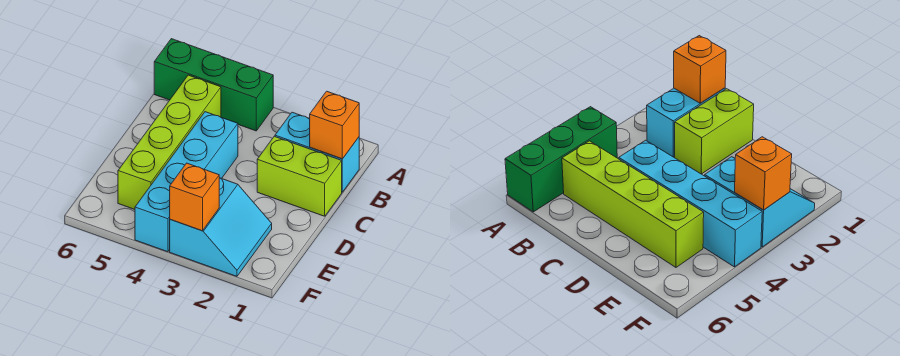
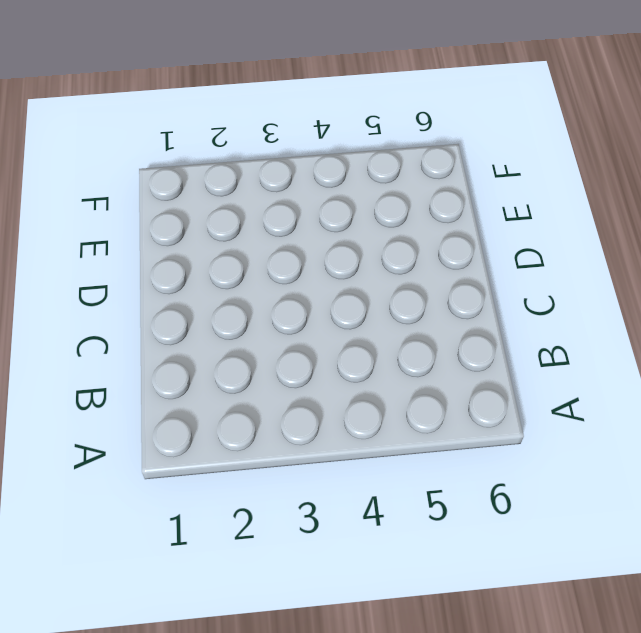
none -> green 1x3 brick [154,39,273,131]
none -> cyan 1x2 brick [275,112,359,192]

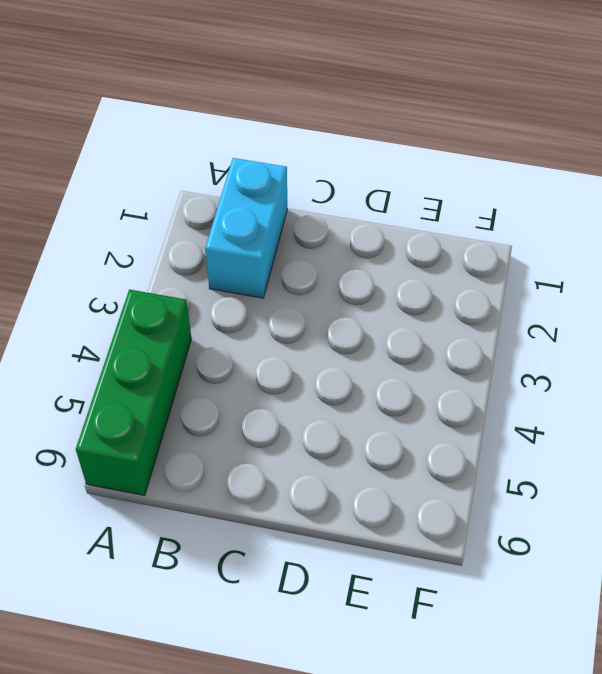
none -> lime 1x4 brick [118,75,221,209]
none -> lime 1x2 brick [257,136,342,216]

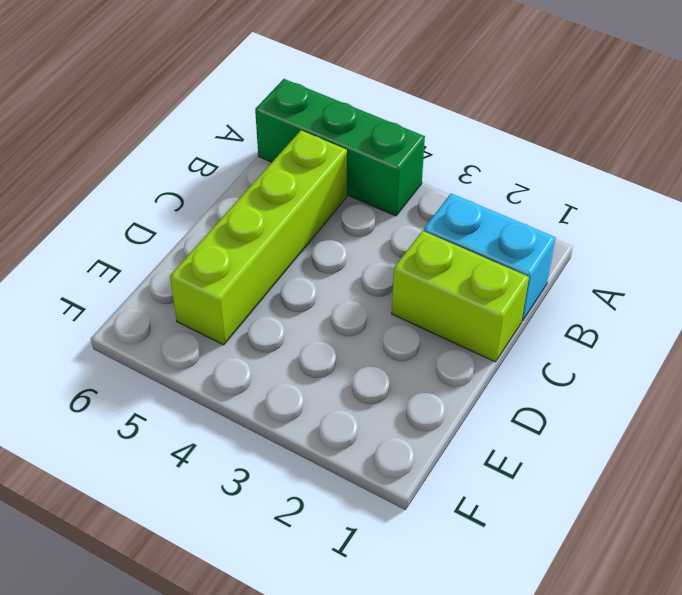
none -> cyan 1x4 brick [135,112,238,252]
none -> cyan 2x2 slope [170,178,272,276]

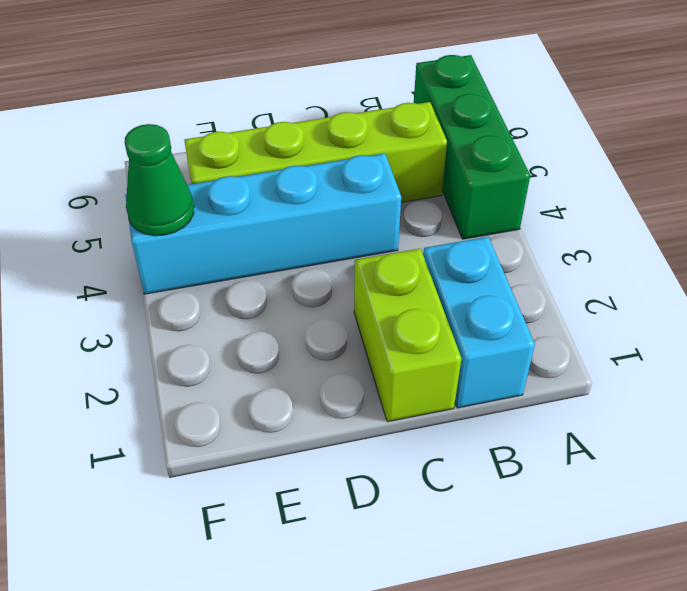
green 1x1 cone [124,124,194,236] -> none
none -> cyan 2x2 slope [170,178,272,276]
none -> orange 1x1 brick [310,91,359,159]

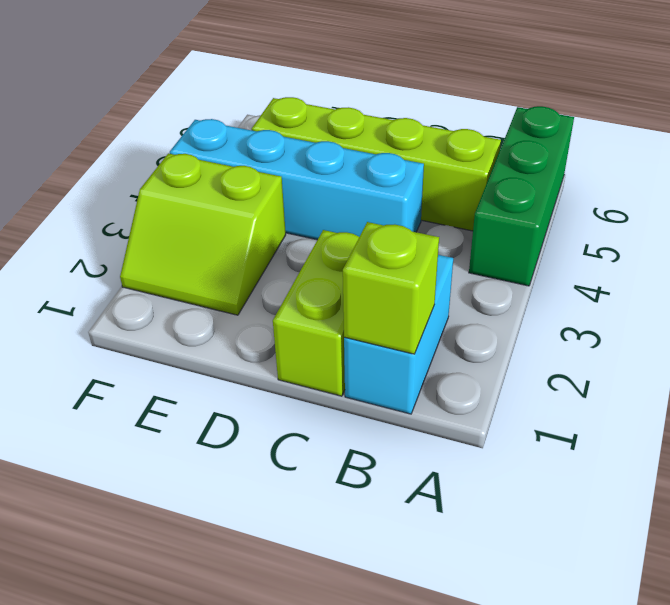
lime 1x1 brick [343,222,439,354] -> orange 1x1 brick [310,91,359,159]
lime 2x2 slope [120,153,286,315] -> cyan 2x2 slope [170,178,272,276]
none -> orange 1x1 brick [170,163,219,231]

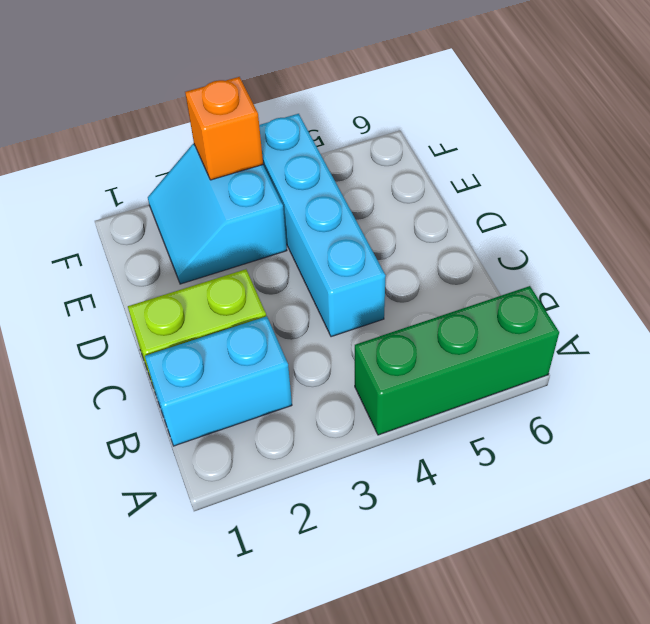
none -> lime 1x4 brick [118,75,221,209]
none -> orange 1x1 brick [310,91,359,159]

